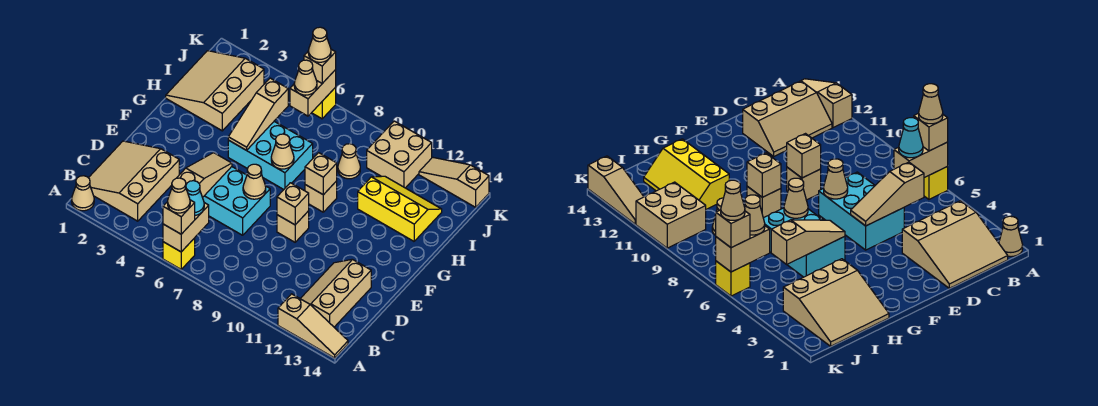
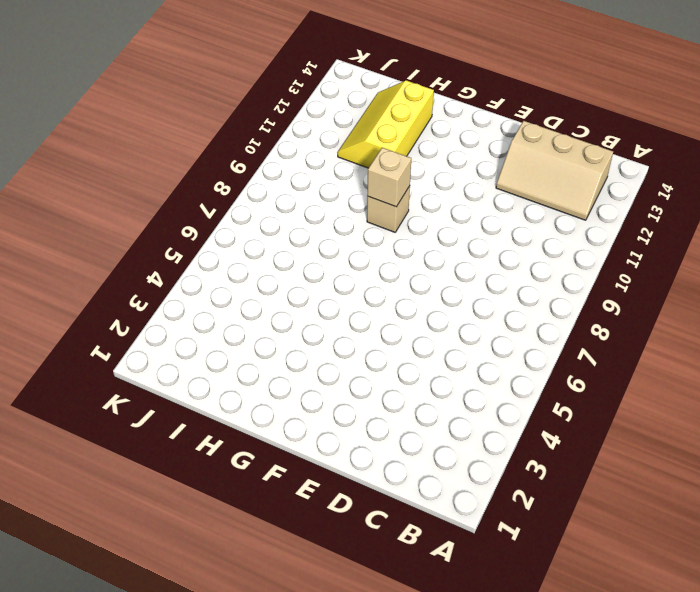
none -> tan 1x1 cone [72,176,94,211]
none -> yellow 1x1 brick [163,238,195,269]
none -> tan 1x3 slope [278,294,348,358]

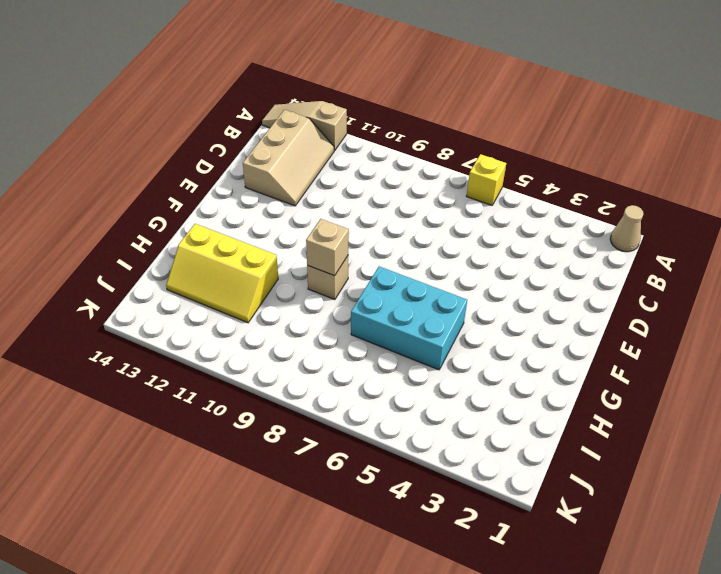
none -> tan 3x3 slope [89,141,179,221]
none -> cyan 2x3 brick [203,167,270,235]
none -> tan 1x1 brick [277,211,309,242]

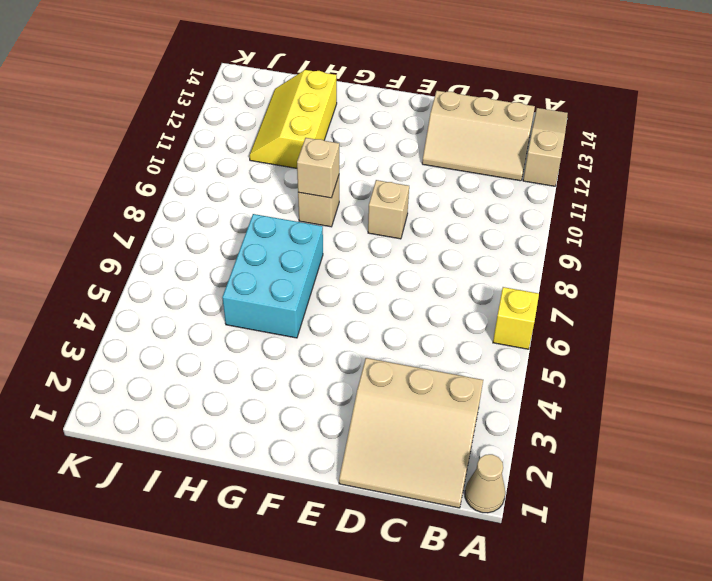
none -> cyan 2x3 brick [203,167,270,235]
none -> tan 3x3 slope [166,51,264,131]
none -> tan 1x1 cone [338,144,360,179]

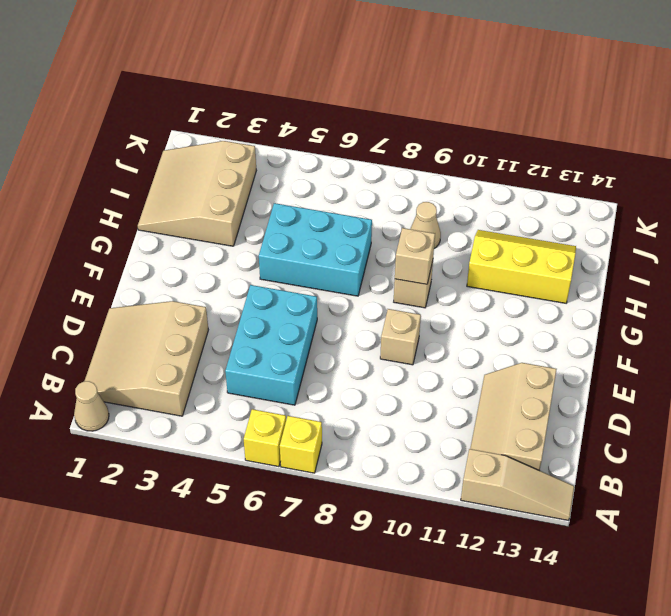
yellow 1x1 brick [280,416,322,473] -> yellow 1x1 brick moved to [312,87,336,119]
cyan 2x3 brick [225,285,317,405] -> cyan 2x3 brick turned to [203,167,270,235]
none -> tan 2x2 brick [367,121,432,188]
none -> tan 1x3 slope [419,157,489,207]
none -> tan 1x2 brick [163,203,209,252]

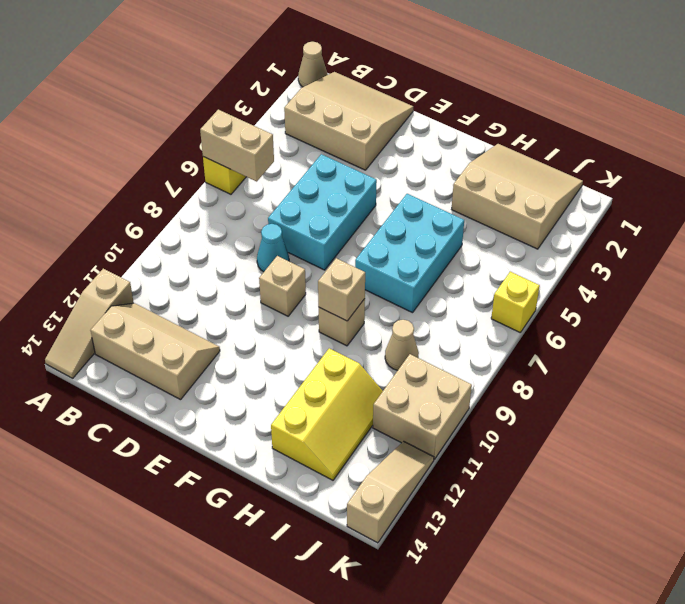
cyan 1x1 cone [257,224,289,272] -> cyan 1x1 cone moved to [186,181,204,215]
none -> tan 1x3 slope [177,153,232,197]
none -> tan 1x1 cone [243,164,266,199]
none -> tan 1x1 brick [277,183,309,225]

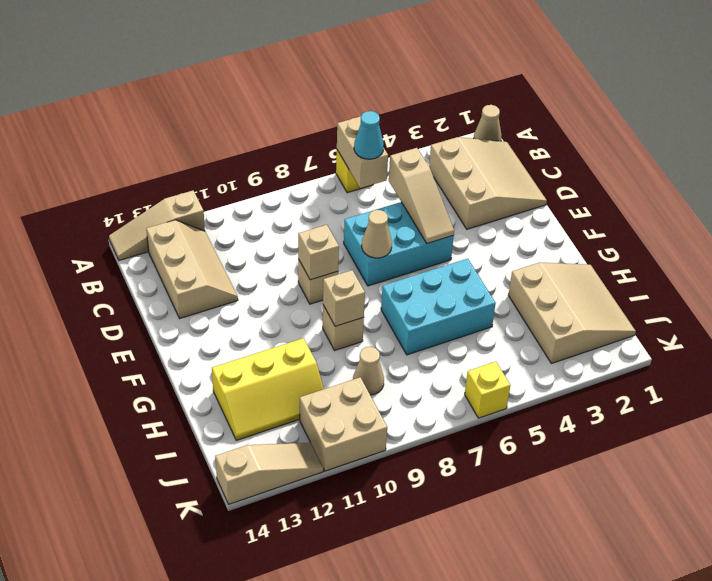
none -> tan 1x3 slope [228,78,288,150]
none -> tan 1x1 cone [271,134,294,169]
none -> tan 1x2 brick [290,70,336,116]

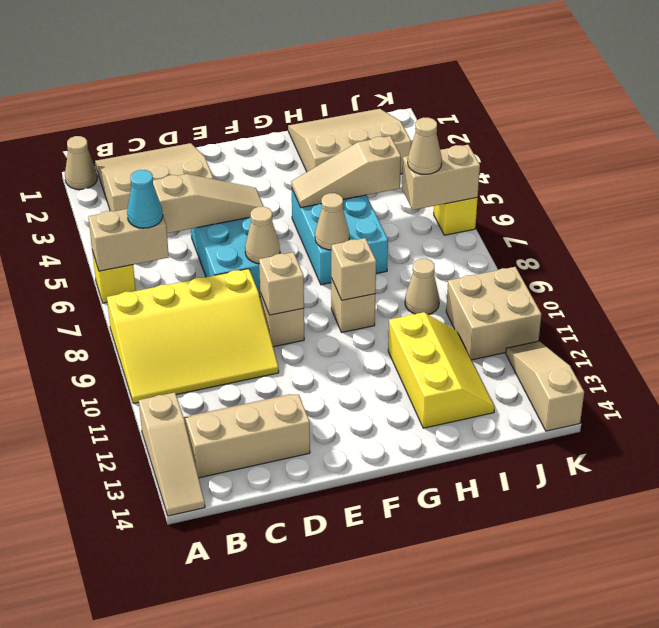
yellow 3x4 slope [107,269,279,404] -> none
none -> tan 1x1 brick [163,200,195,234]
none -> tan 1x1 brick [304,49,336,83]
none -> tan 1x1 cone [168,178,190,213]

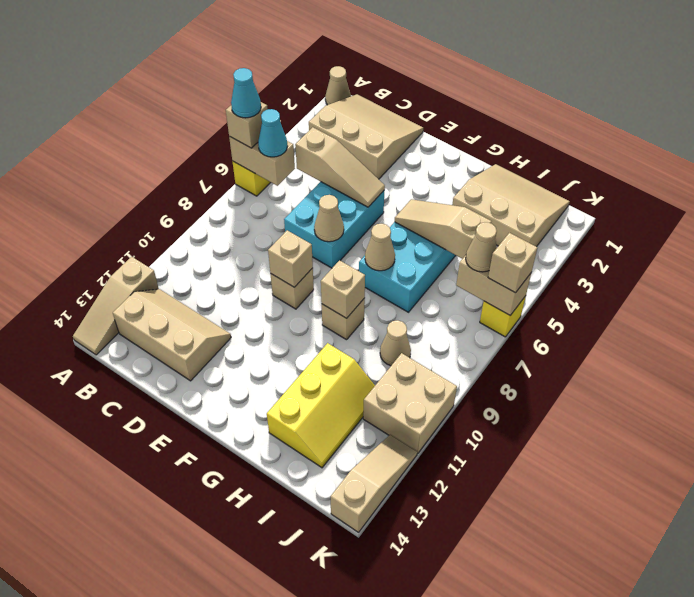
cyan 1x1 cone [231,68,261,118] -> tan 1x1 cone [168,178,190,213]
none -> tan 1x1 cone [308,27,331,62]

